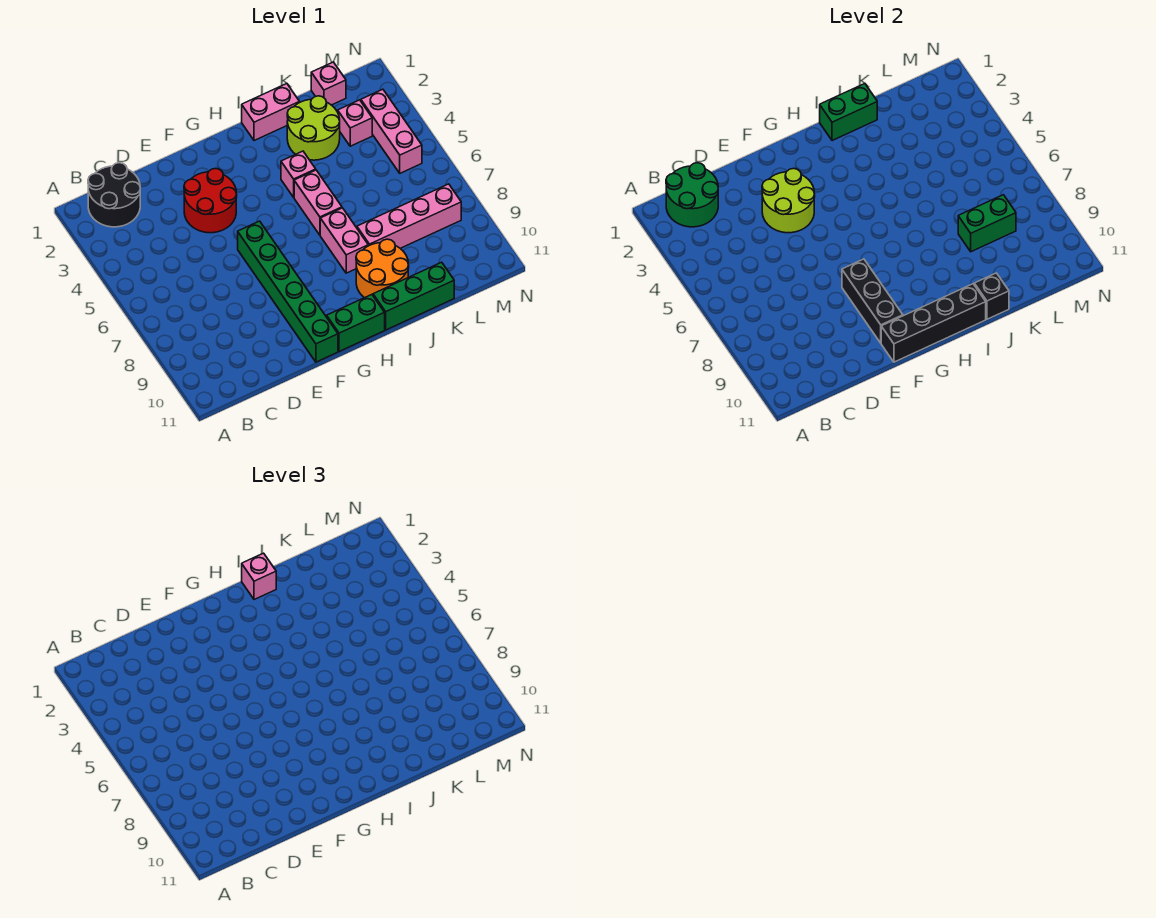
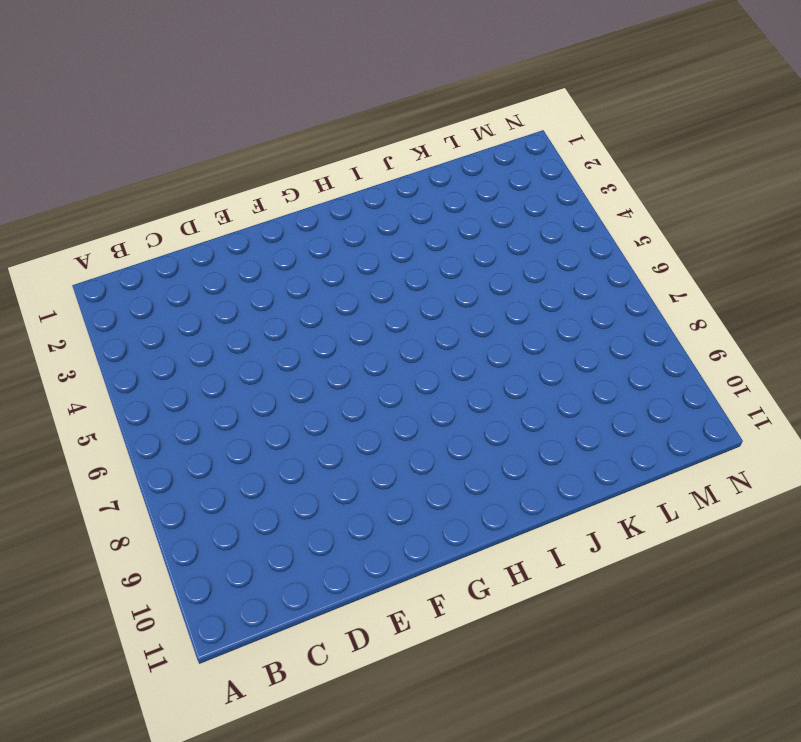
none -> black 2x2 round brick [88,163,140,227]
none -> red 2x2 round brick [184,169,237,233]
none -> green 1x6 brick [238,221,338,362]

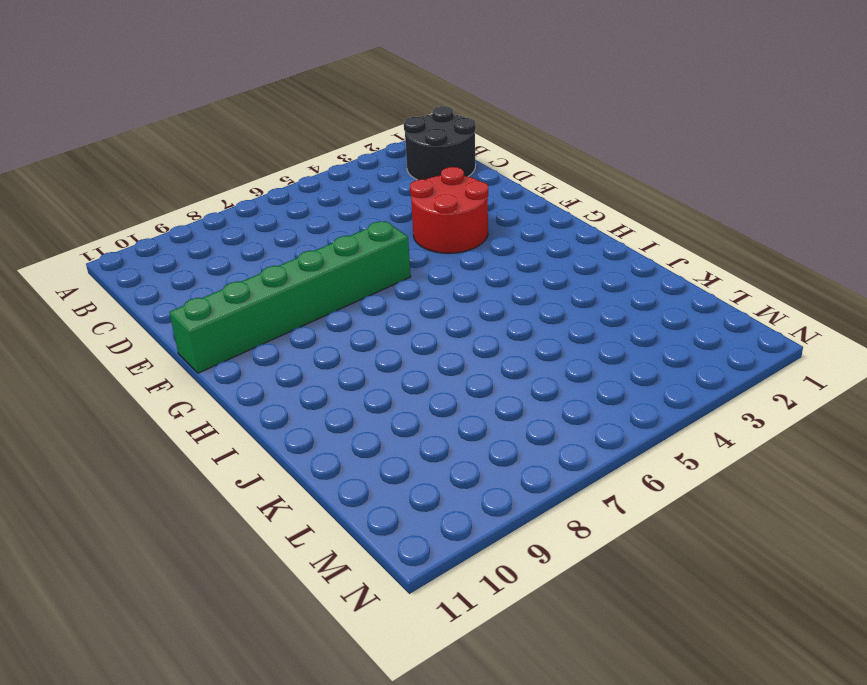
none -> green 1x2 brick [327,295,385,352]
none -> pink 1x2 brick [242,84,299,141]
none -> pink 1x1 brick [281,151,316,197]

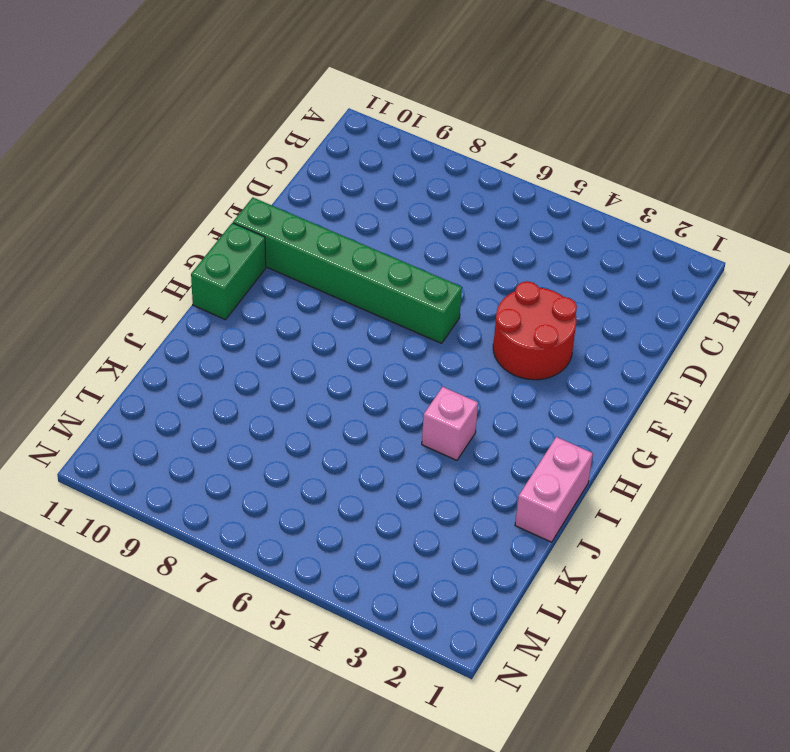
none -> black 2x2 round brick [88,163,140,227]
none -> pink 1x2 brick [294,170,342,235]
none -> pink 1x2 brick [320,208,368,273]

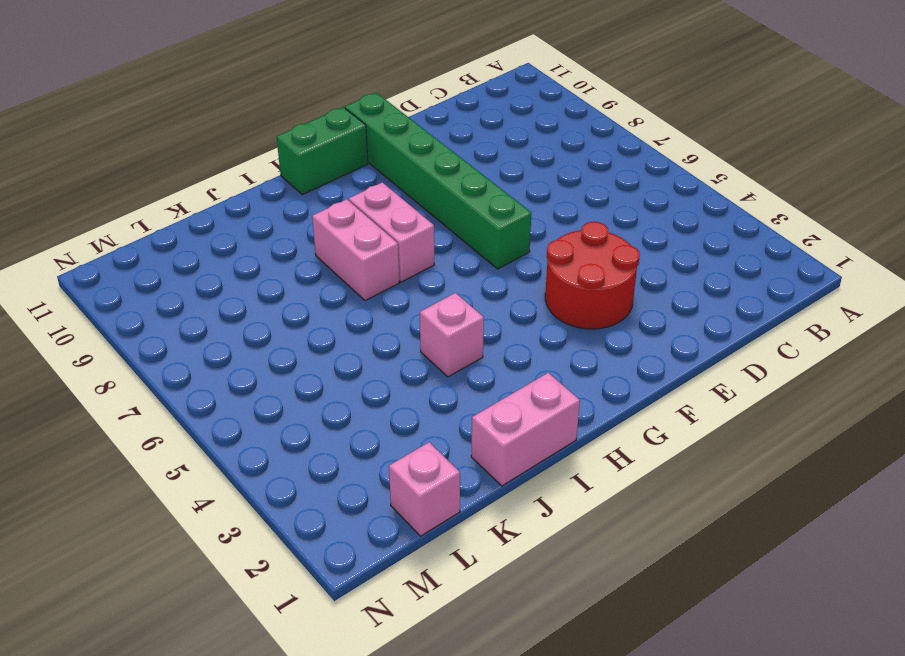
pink 1x2 brick [349,182,434,282] -> pink 1x2 brick moved to [294,170,342,235]
none -> black 2x2 round brick [88,163,140,227]
none -> orange 2x2 round brick [356,239,409,298]
none -> green 1x3 brick [373,262,454,330]

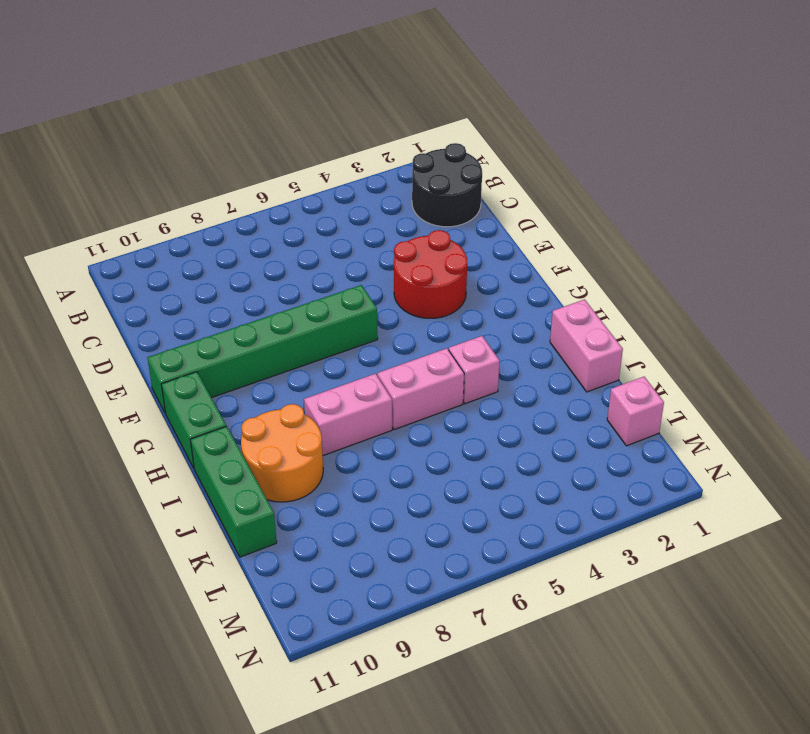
none -> lime 2x2 round brick [287,96,340,160]
none -> pink 1x4 brick [357,184,461,248]
none -> pink 1x1 brick [338,100,372,146]

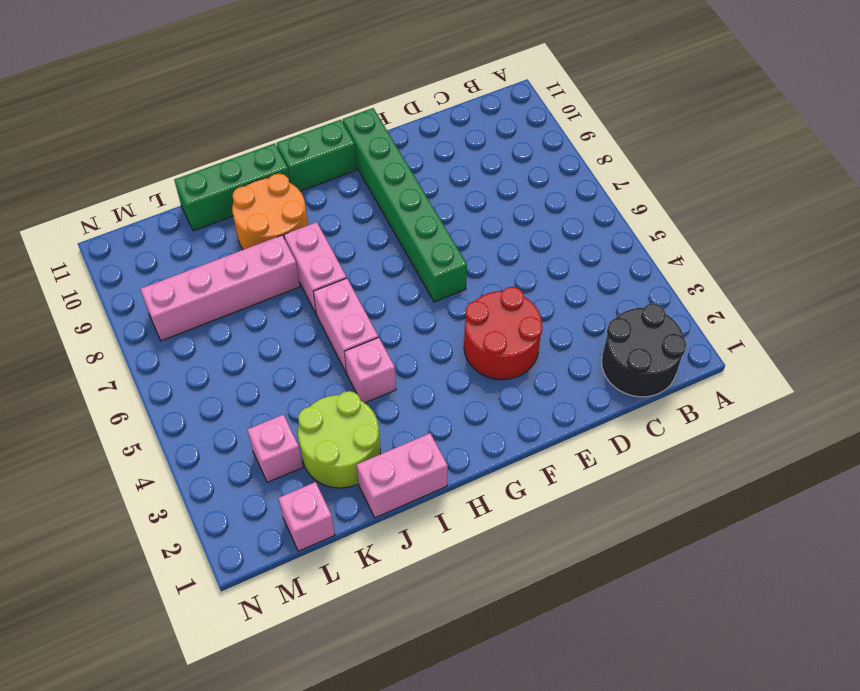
none -> pink 1x3 brick [361,89,422,173]
none -> green 2x2 round brick [666,163,718,227]
none -> lime 2x2 round brick [762,169,815,233]

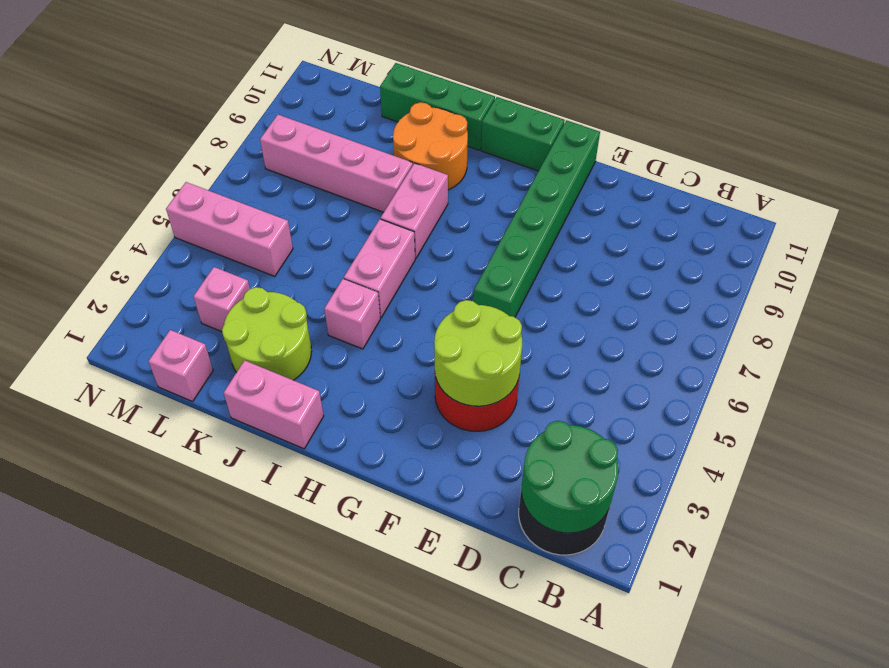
pink 1x3 brick [166,182,293,276] -> pink 1x3 brick turned to [361,89,422,173]
none -> black 1x3 brick [842,259,903,343]
none -> black 1x4 brick [881,284,986,362]
none -> green 1x2 brick [820,84,877,141]

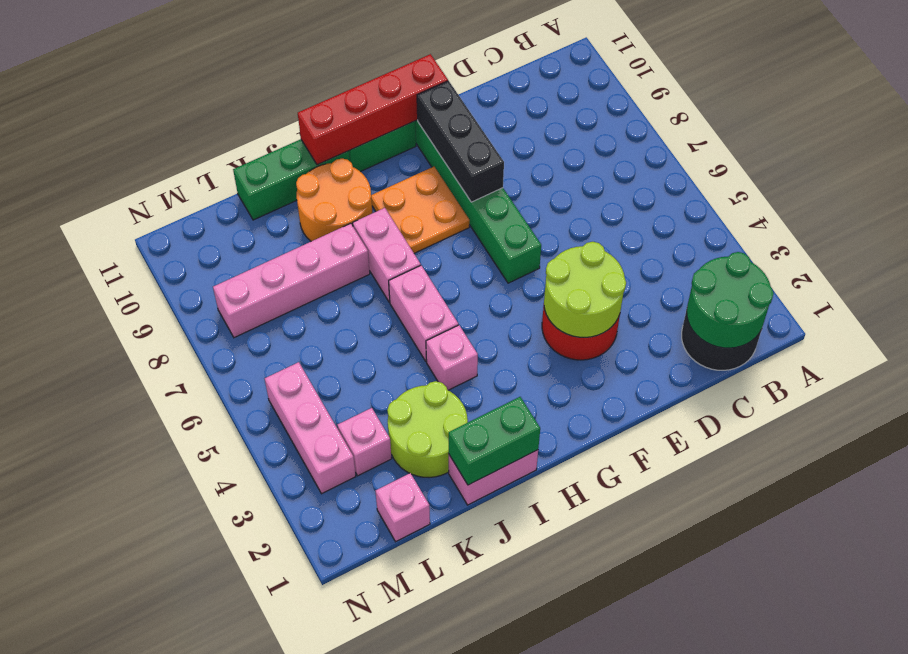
red 1x4 brick [298,54,448,165] -> black 1x4 brick [881,284,986,362]
orange 2x2 plate [371,167,470,253] -> none
none -> black 1x1 brick [974,273,1009,319]
none -> green 1x2 brick [958,195,1016,252]
none -> pink 1x1 brick [242,553,276,600]

